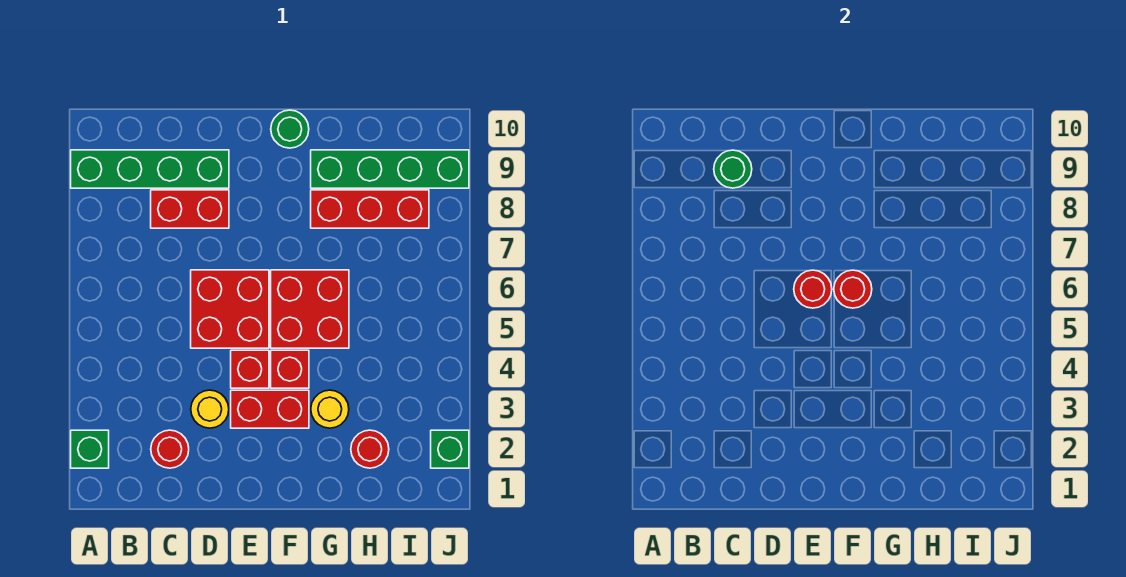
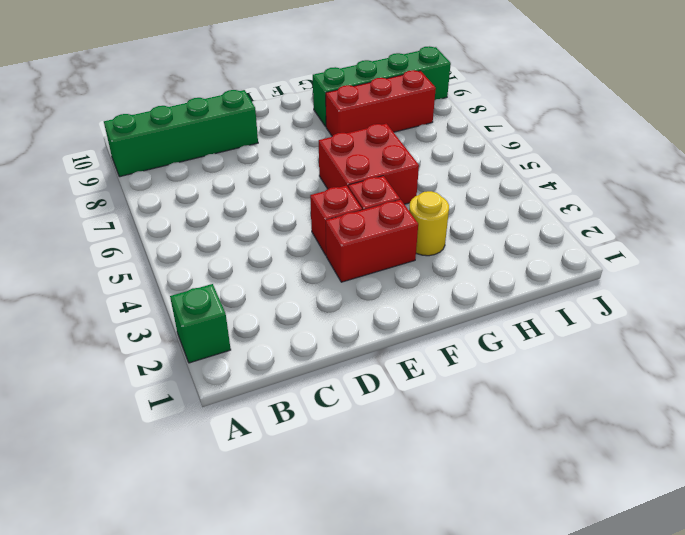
none -> red 1x1 round brick [151,430,189,468]
none -> red 1x2 brick [151,190,229,228]
none -> yellow 1x1 round brick [191,390,229,428]

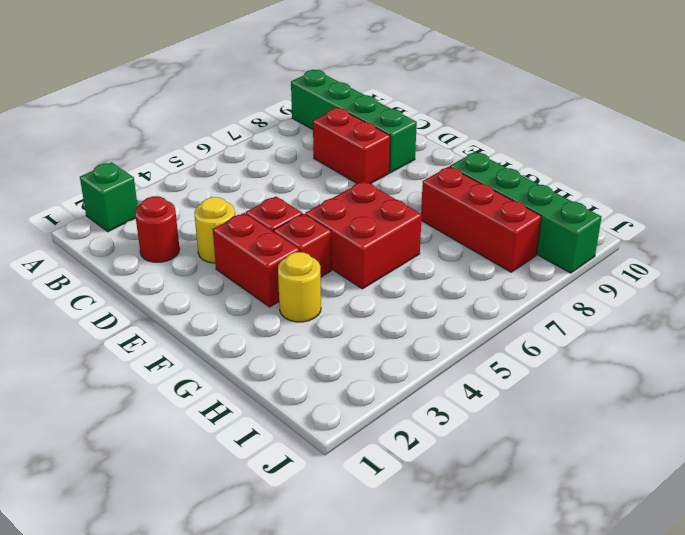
none -> red 2x2 brick [191,270,269,348]
none -> green 1x1 round brick [271,110,309,148]
none -> red 1x1 round brick [351,430,389,468]

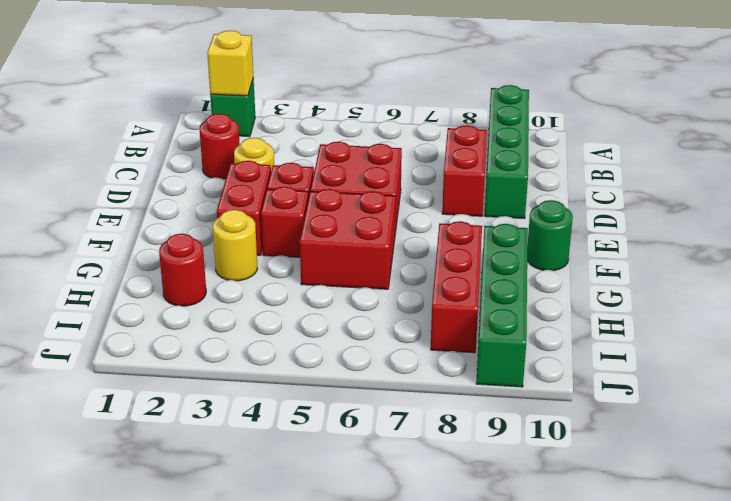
yellow 1x1 brick [207,31,253,96] -> none
none -> green 1x1 brick [431,430,469,468]
none -> green 1x1 round brick [714,150,752,188]
none -> red 1x1 round brick [794,270,832,308]

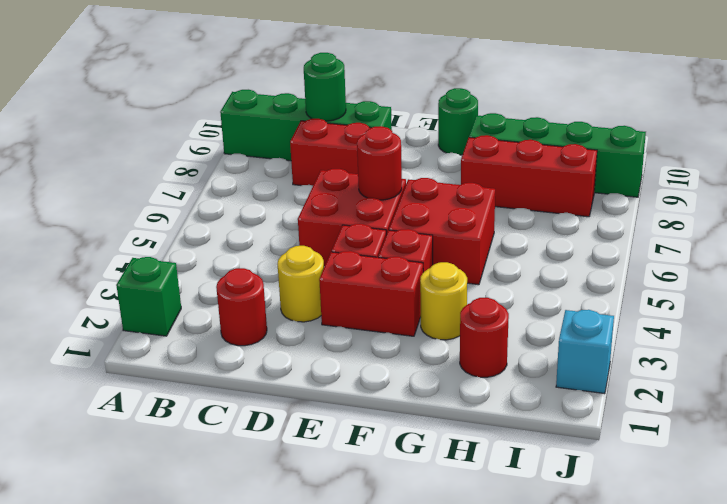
cyan 1x1 brick [556,310,614,394] -> green 1x1 brick [431,430,469,468]
none -> red 1x1 round brick [834,270,872,308]

